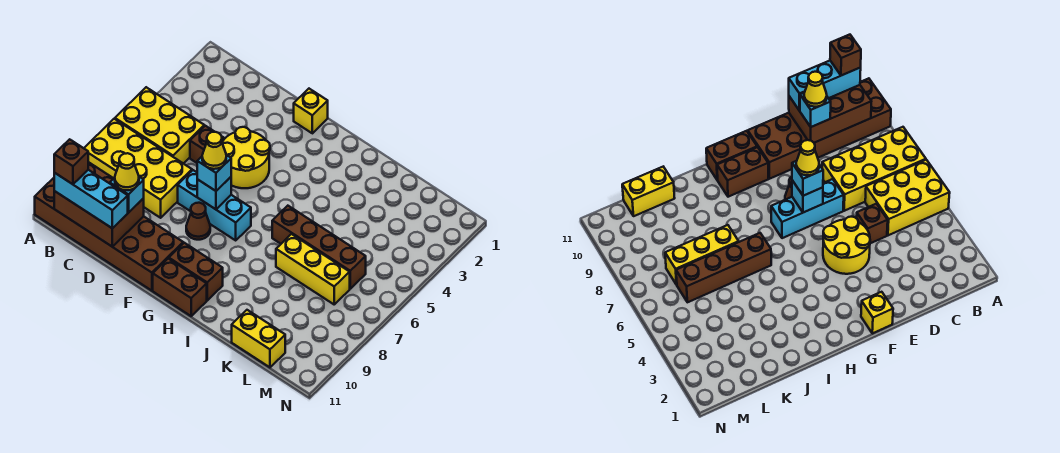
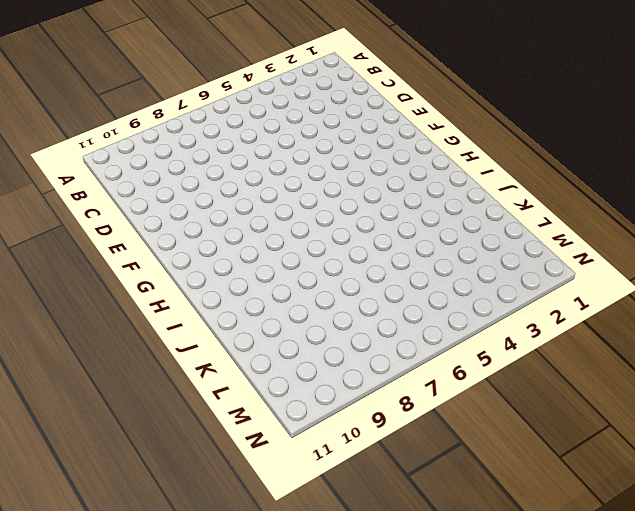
none -> yellow 2x3 brick [115,87,204,164]
none -> yellow 2x4 brick [84,119,192,218]
none -> brown 2x6 brick [35,178,183,291]

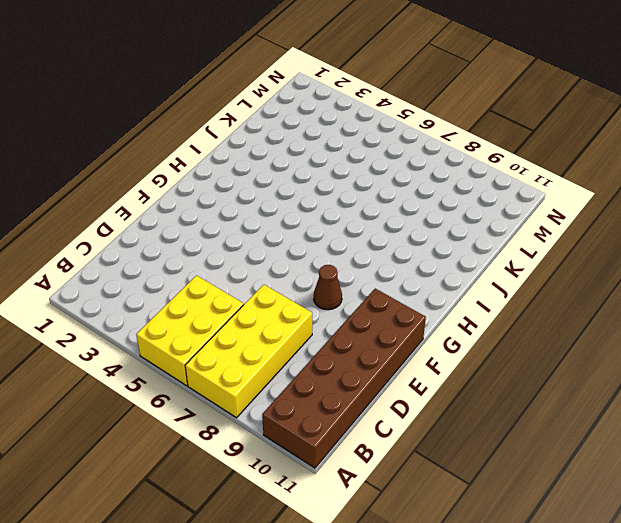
none -> brown 1x1 brick [190,126,224,163]
none -> yellow 2x2 round brick [222,127,270,188]
none -> cyan 1x3 brick [178,170,251,240]

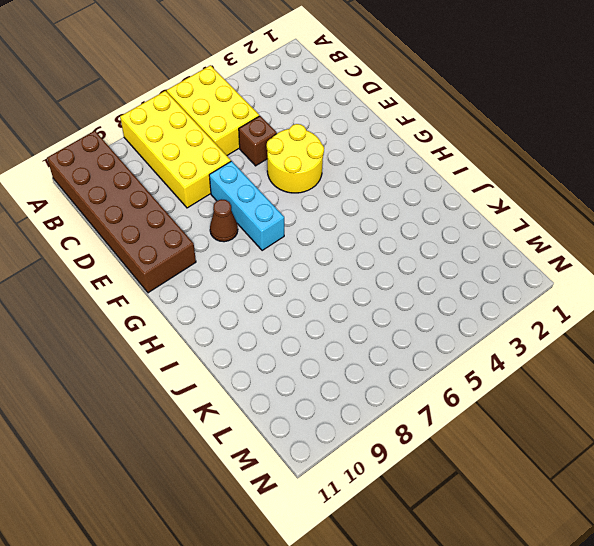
none -> yellow 1x1 brick [294,89,328,133]
none -> brown 1x2 brick [169,243,223,300]
none -> brown 1x2 brick [153,259,207,316]

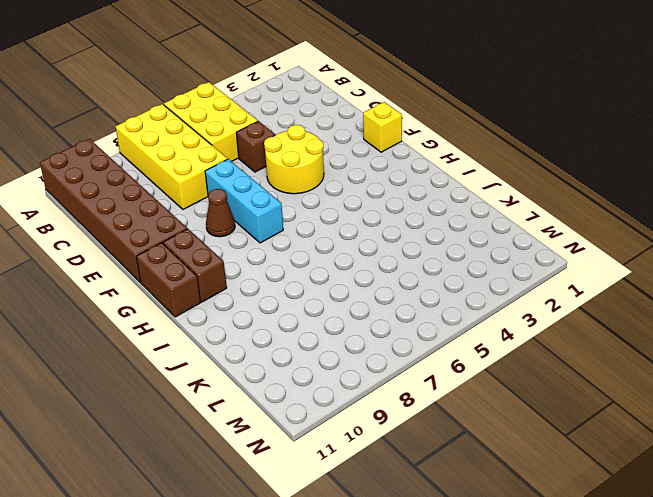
none -> brown 1x4 brick [272,206,366,289]
none -> yellow 1x3 brick [276,234,350,304]
none -> yellow 1x2 brick [232,310,285,367]

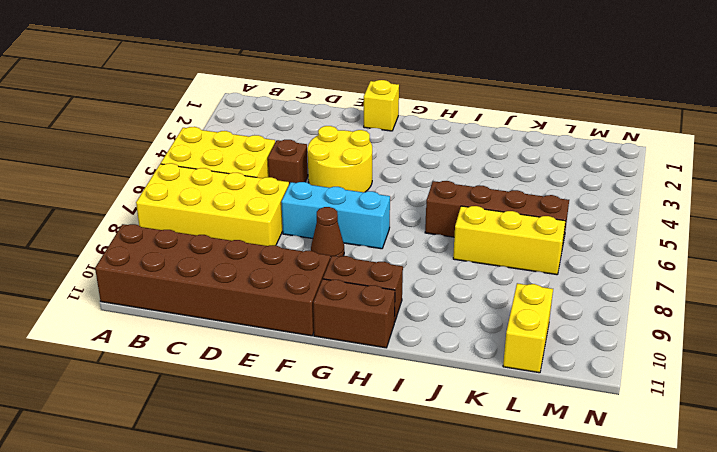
yellow 1x2 brick [503,283,553,373] -> yellow 1x2 brick turned to [232,310,285,367]
none -> brown 2x3 brick [54,162,144,247]
none -> cyan 1x1 brick [197,177,231,209]
none -> cyan 1x3 brick [54,170,128,228]

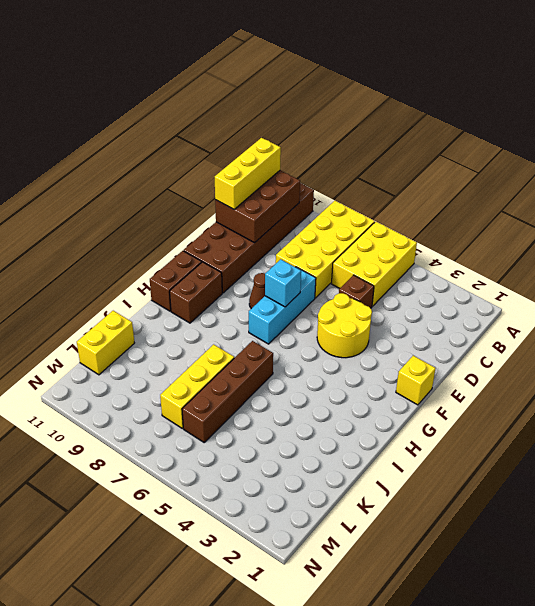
yellow 1x3 brick [215,138,281,209] -> cyan 1x3 brick [54,170,128,228]
none -> cyan 1x1 brick [110,177,144,213]
none -> cyan 1x1 brick [197,155,231,191]
none -> brown 1x1 brick [54,139,88,184]

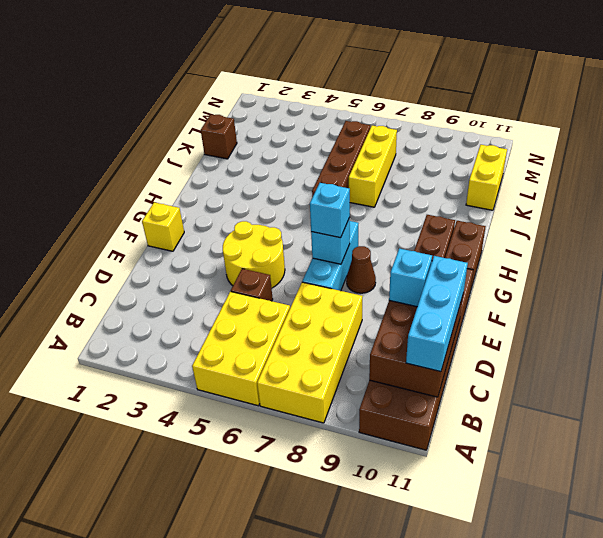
brown 1x1 brick [201,115,237,159] -> brown 1x1 brick moved to [54,139,88,184]
none -> yellow 1x1 cone [115,153,139,190]
none -> yellow 1x1 cone [202,132,226,169]

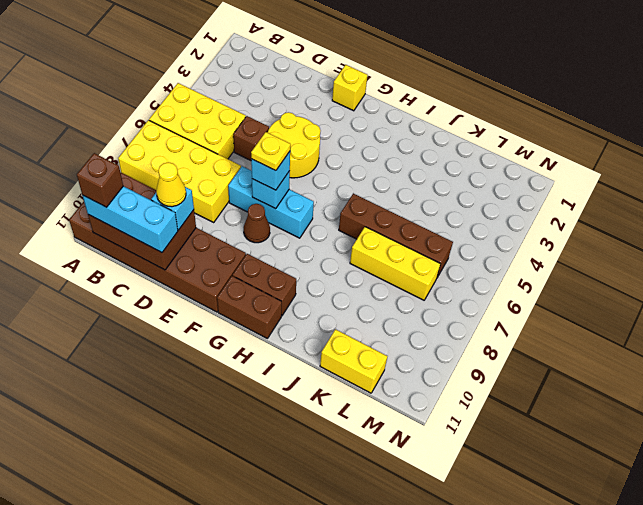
yellow 1x1 plate [251,132,290,171] -> yellow 1x1 cone [202,132,226,169]

